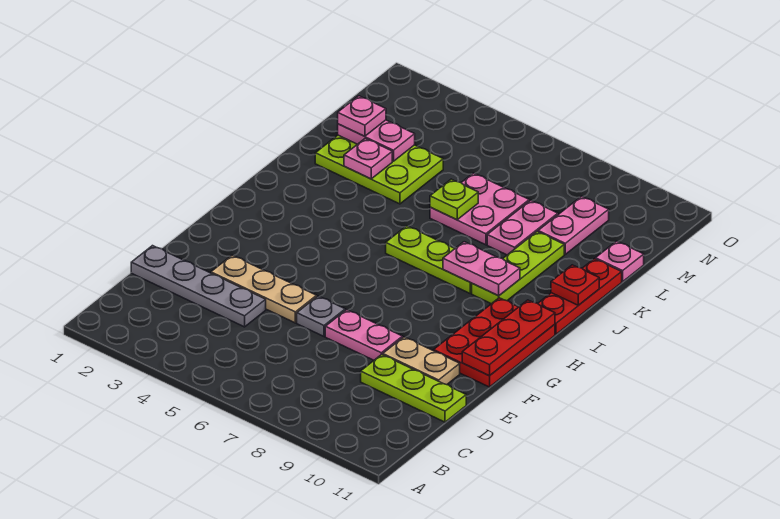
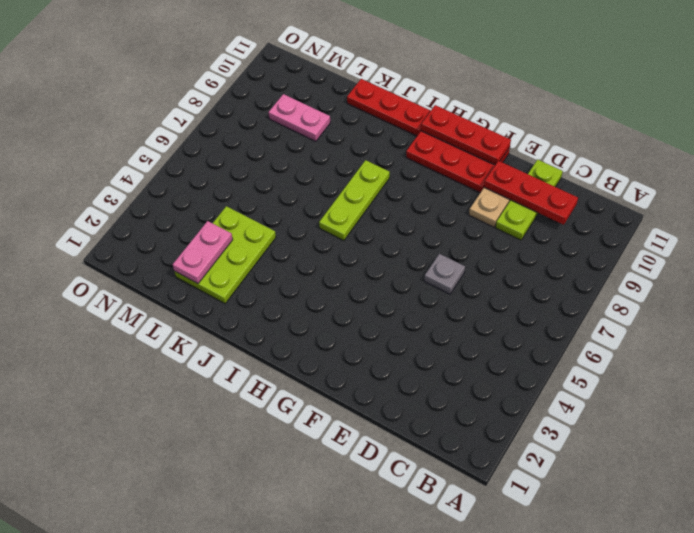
red 1x3 plate [484,161,578,225] -> none
none -> grey 1x4 plate [131,246,266,327]
none -> tan 1x3 plate [211,255,317,323]
none -> pink 1x2 plate [325,310,403,360]

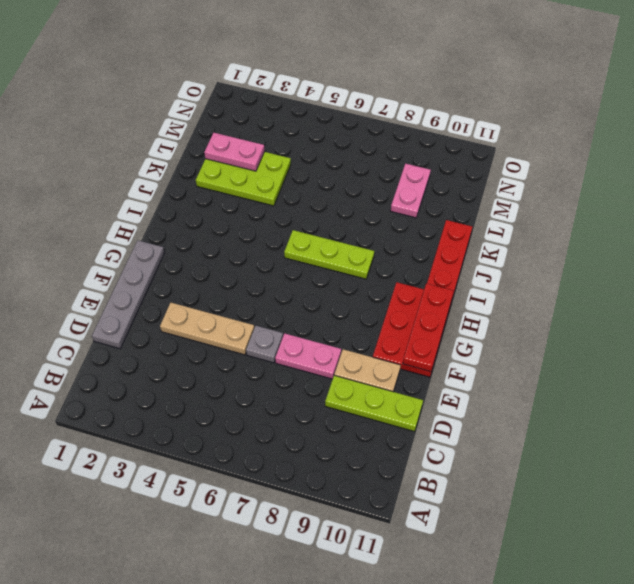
grey 1x4 plate [92,241,164,349] -> grey 1x4 plate turned to [131,246,266,327]
none -> lime 1x3 plate [472,232,564,304]
none -> pink 2x2 plate [430,173,529,245]
none -> pink 1x2 plate [487,200,558,255]

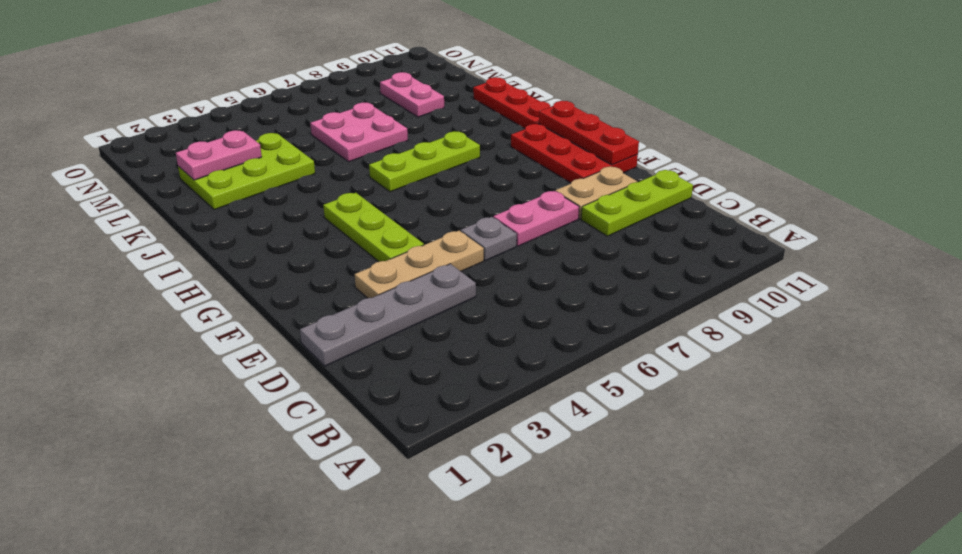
lime 1x3 plate [323,193,424,262] -> lime 1x3 plate moved to [472,232,564,304]
none -> pink 1x2 plate [487,200,558,255]
none -> pink 1x1 plate [595,241,644,282]
none -> pink 1x2 plate [443,242,520,296]

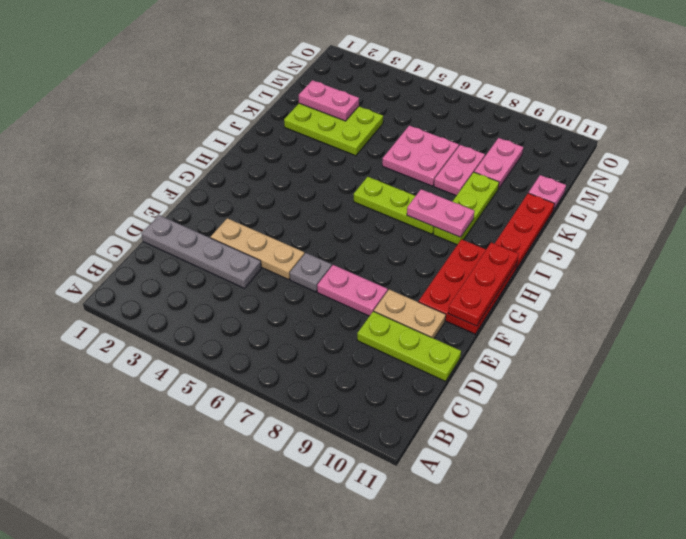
none -> red 1x1 plate [551,265,599,305]
none -> pink 1x1 plate [344,138,392,179]
none -> lime 1x1 plate [430,179,478,220]

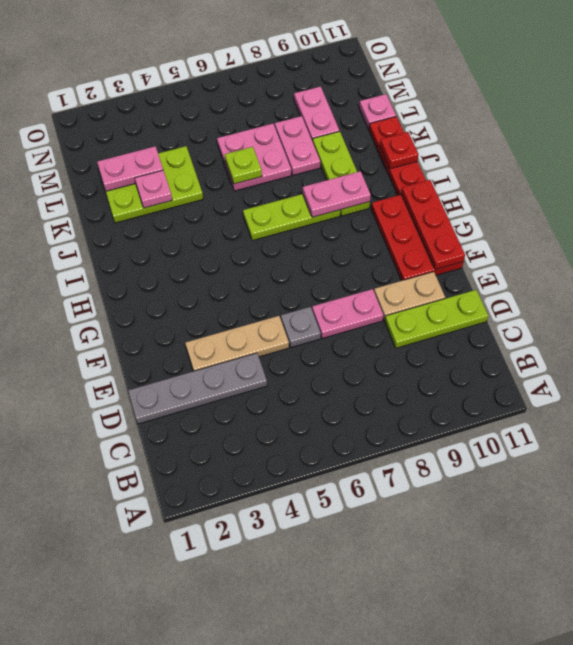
none -> pink 1x1 plate [338,96,386,136]

